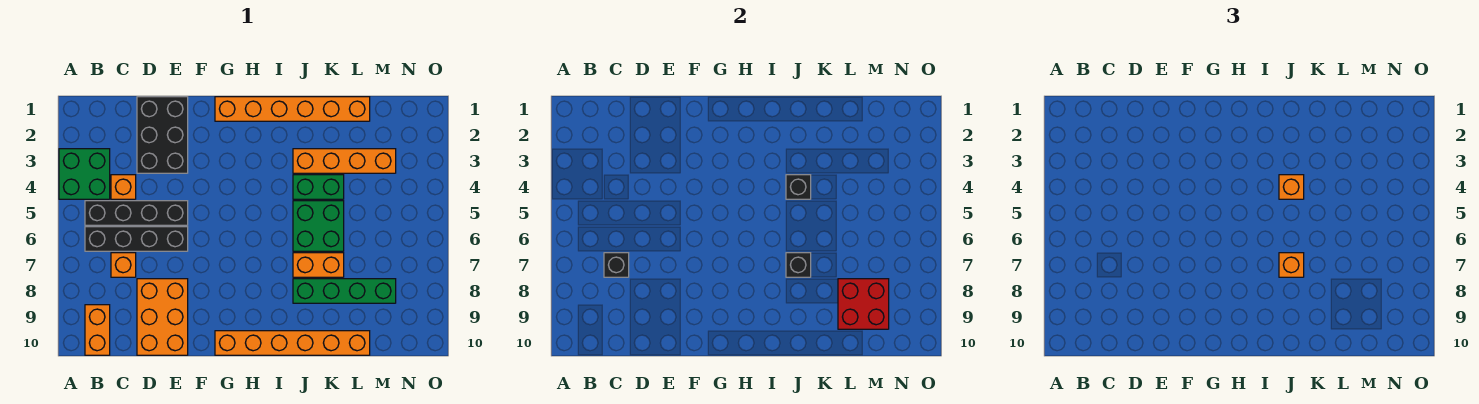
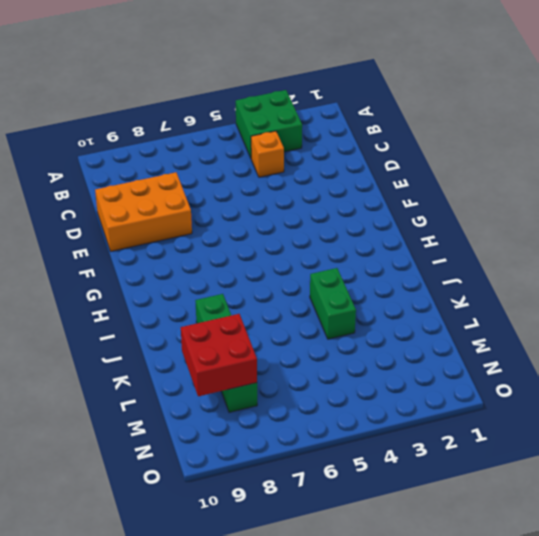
none -> black 1x4 brick [85,201,188,225]
none -> black 1x4 brick [85,227,188,251]
none -> orange 1x2 brick [85,305,110,355]

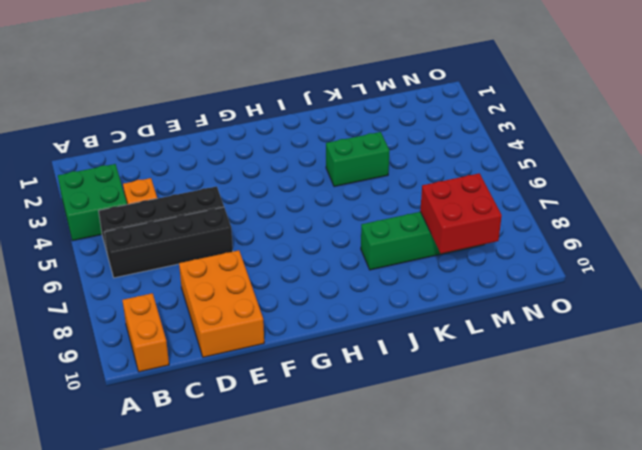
none -> orange 1x1 brick [111,253,136,277]
none -> black 2x3 brick [137,97,188,173]
none -> orange 1x6 brick [215,97,370,121]

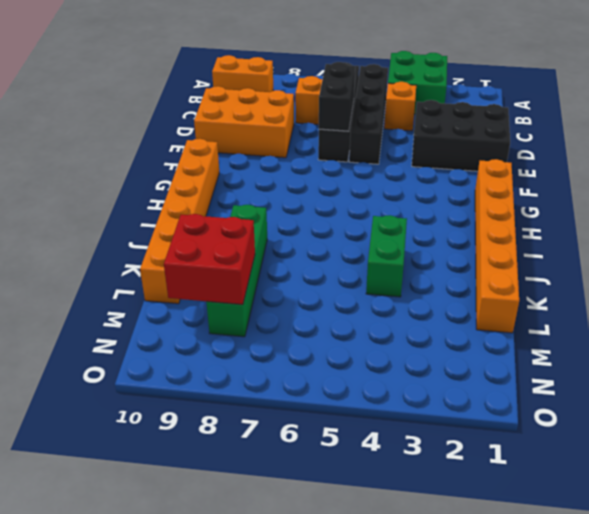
black 1x2 brick [319,62,355,131] -> none
none -> orange 1x4 brick [293,149,396,173]
none -> green 2x2 brick [293,201,344,251]
none -> orange 1x2 brick [293,253,344,277]

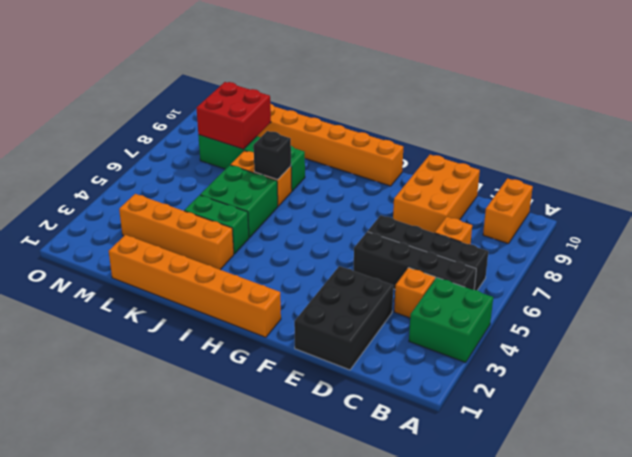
none -> black 1x1 brick [604,253,629,277]
none -> black 1x1 brick [786,175,811,199]
none -> orange 1x1 brick [1279,175,1304,199]

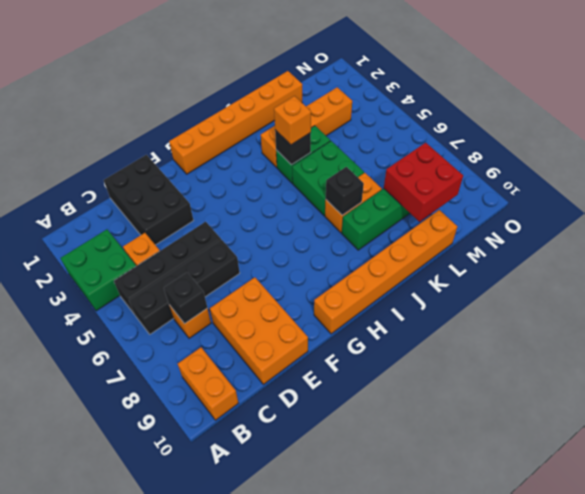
none -> orange 1x1 brick [1279,253,1304,277]

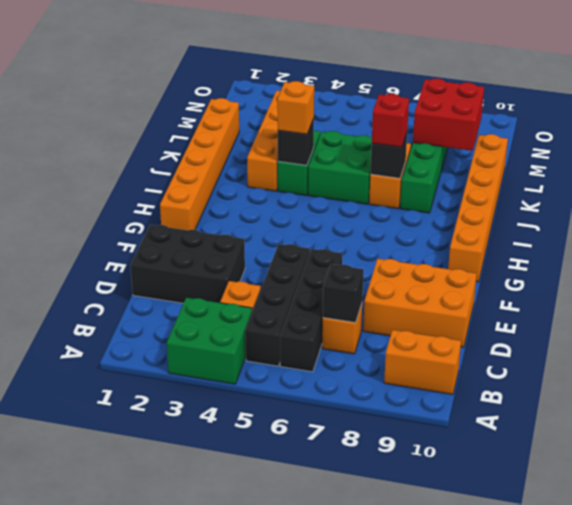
red 1x1 brick [372,94,409,147] -> orange 1x1 brick [1279,253,1304,277]

